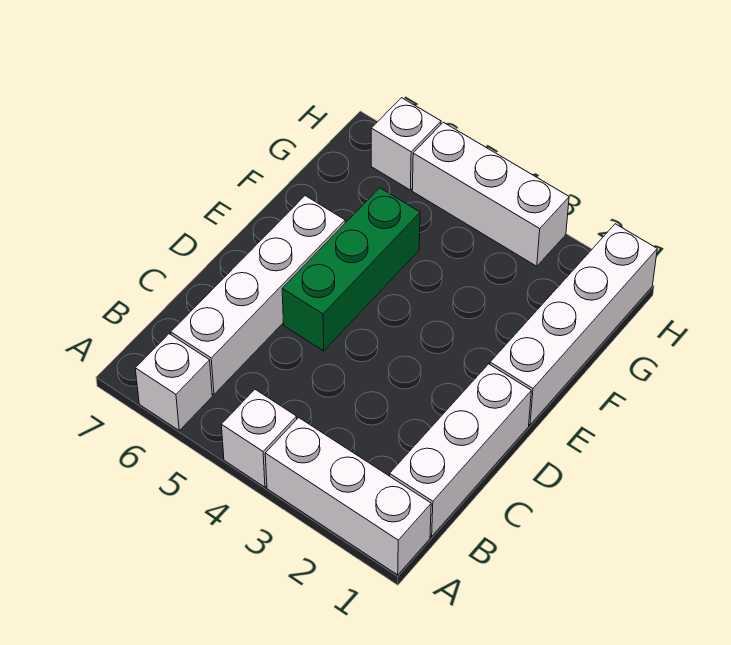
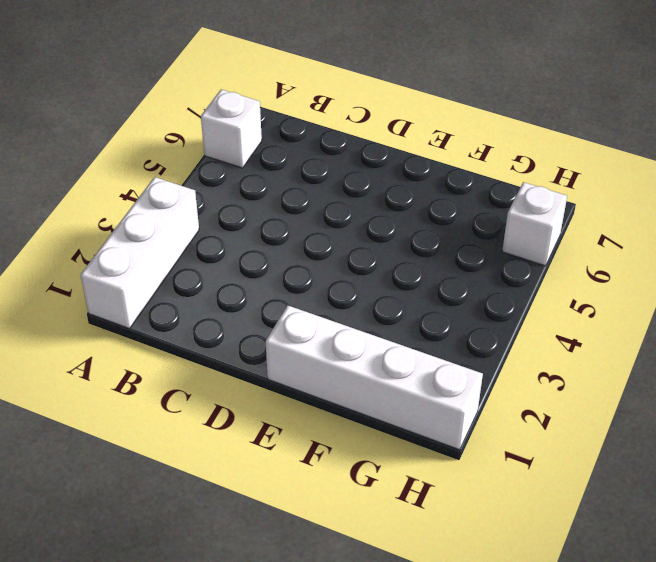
none -> white 1x1 brick [221,390,297,487]
none -> white 1x3 brick [390,364,531,536]

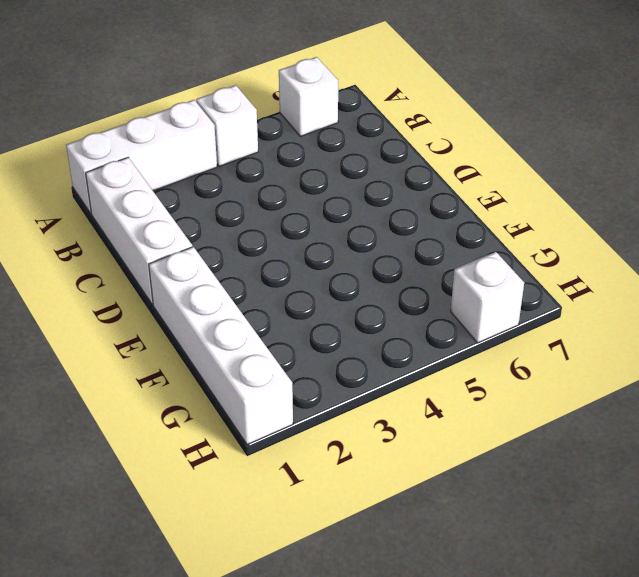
none -> white 1x4 brick [171,196,345,394]
none -> green 1x3 brick [282,188,420,351]

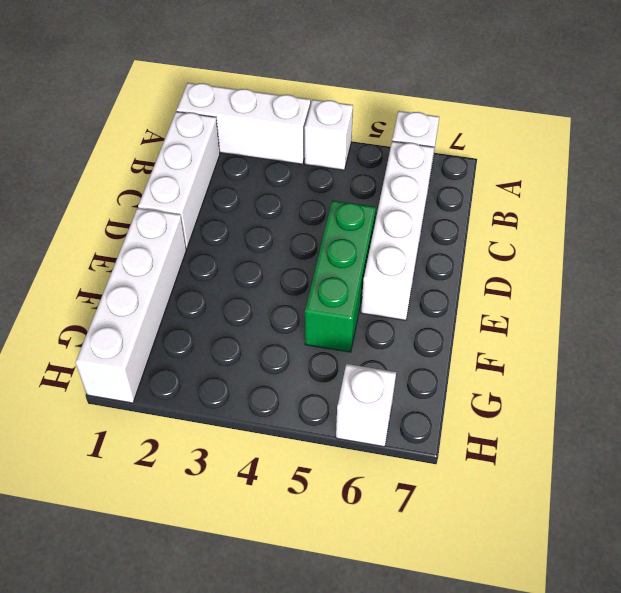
none -> white 1x3 brick [412,122,569,266]

